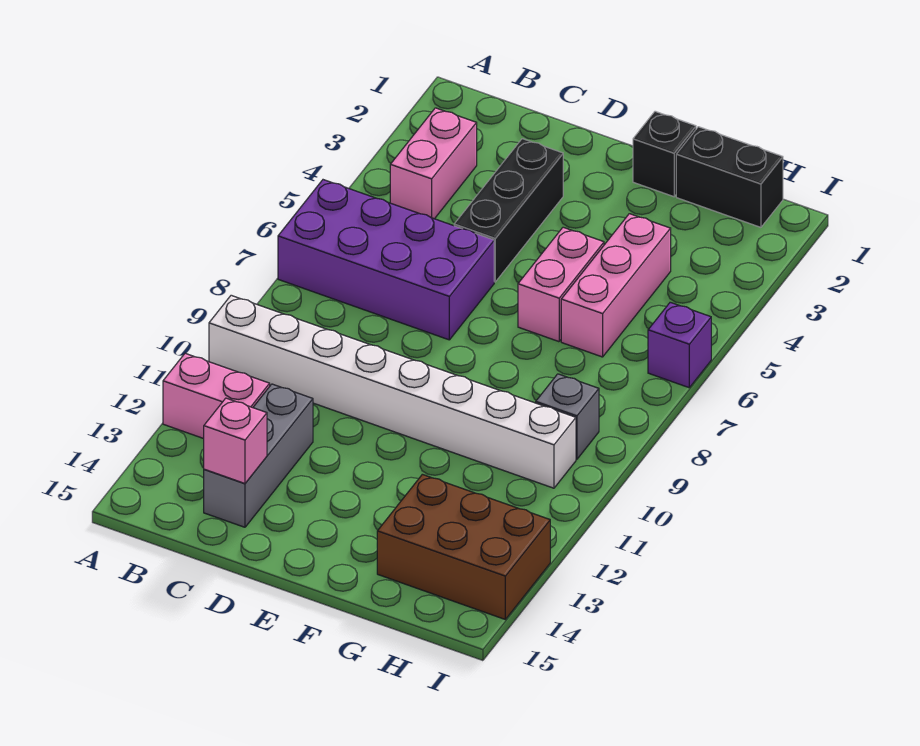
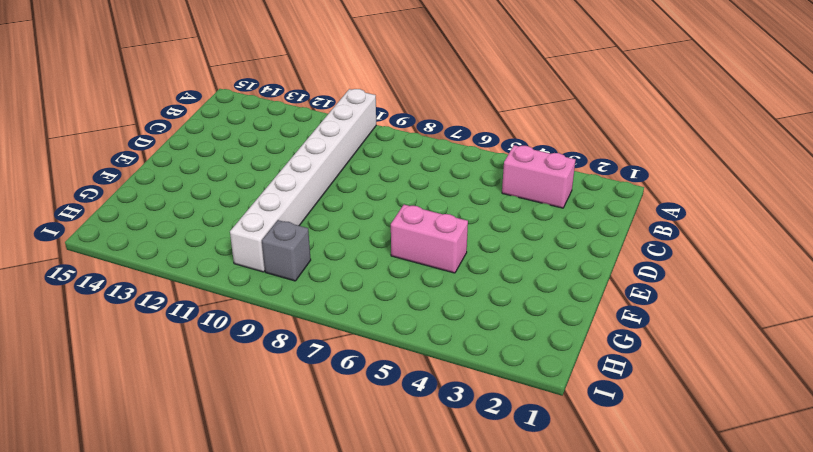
none -> purple 2x4 brick [278,180,494,340]
none -> pink 1x2 brick [163,353,270,439]
none -> grey 1x3 brick [204,384,313,527]

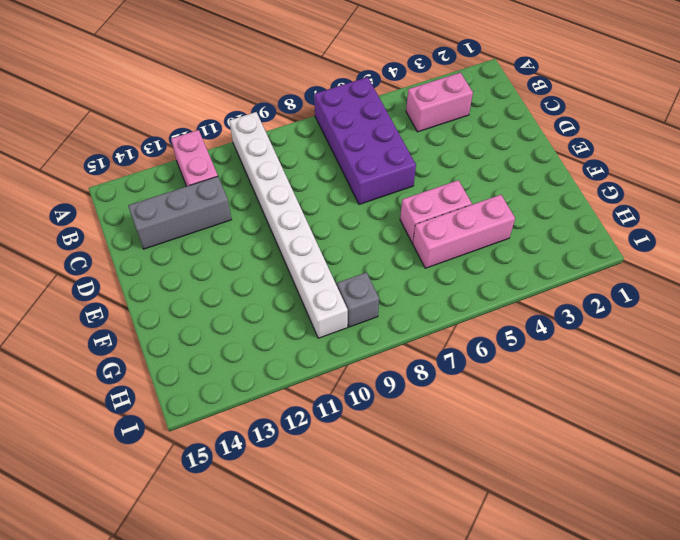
none -> black 1x3 brick [454,139,563,282]
none -> black 1x1 brick [633,111,696,197]
none -> black 1x2 brick [676,127,783,227]

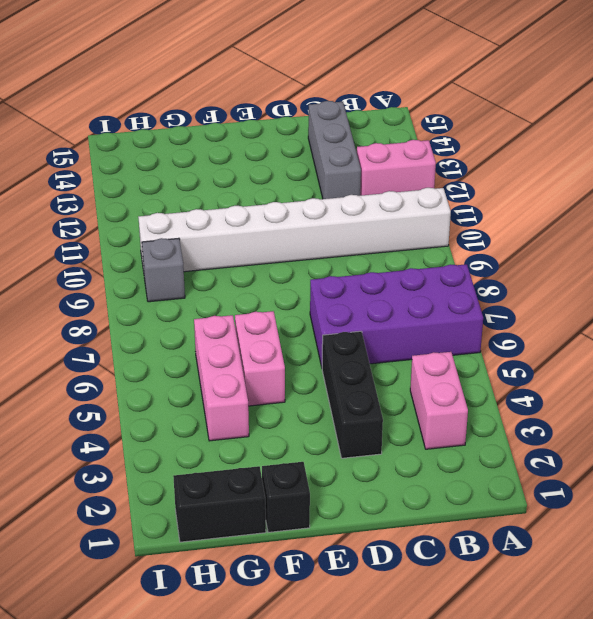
none -> brown 2x3 brick [377,474,550,619]
none -> purple 1x1 brick [648,302,711,388]
none -> pink 1x1 brick [204,398,267,483]

